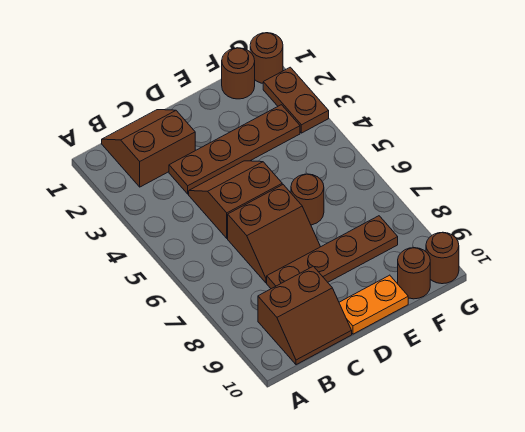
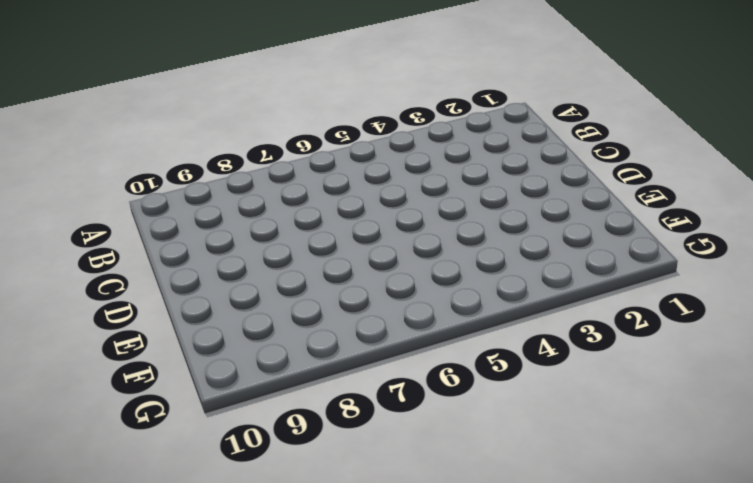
none -> brown 2x2 slope [102,110,195,187]
none -> brown 2x2 slope [258,266,352,365]
none -> brown 1x4 plate [169,105,300,194]

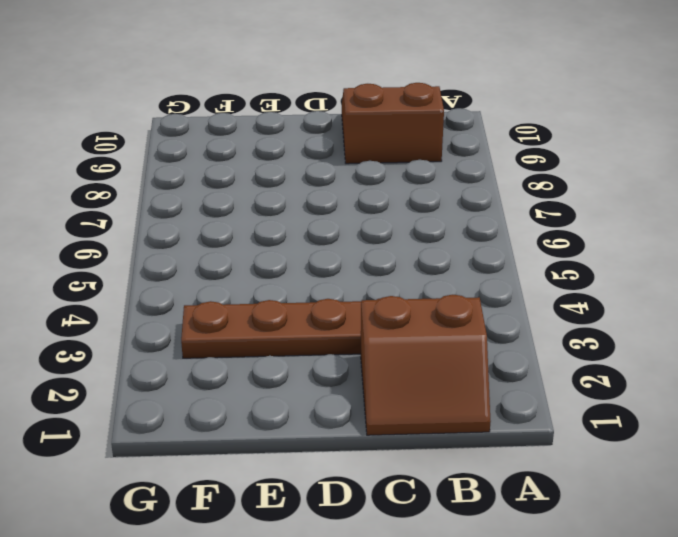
none -> brown 2x2 slope [189,161,282,238]
none -> brown 2x2 slope [228,185,320,283]
none -> brown 1x4 plate [267,216,398,289]

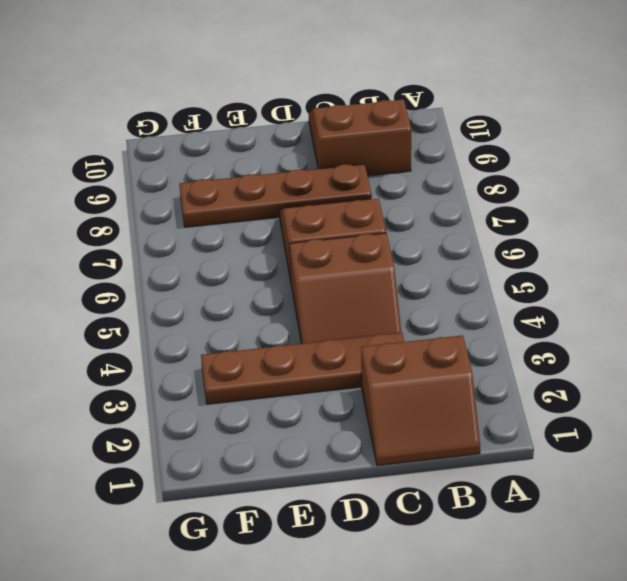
none -> orange 1x2 plate [339,275,408,334]
none -> brown 1x1 round brick [291,174,324,225]
none -> brown 1x1 round brick [222,48,255,99]

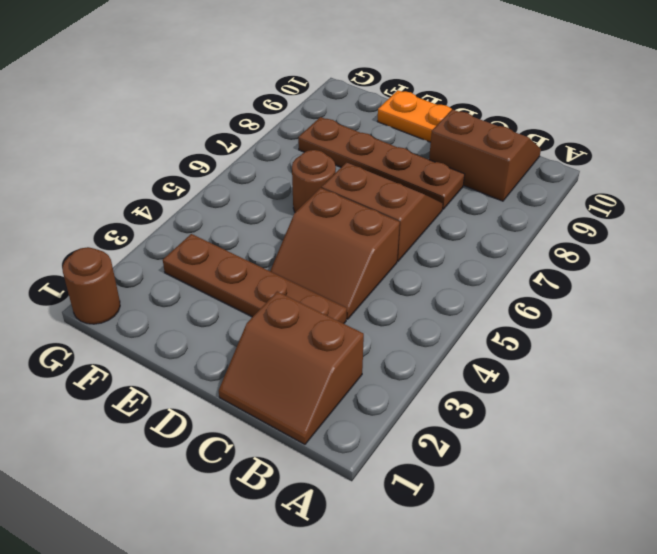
none -> brown 1x1 round brick [222,48,255,99]
none -> brown 1x1 round brick [398,248,430,299]
none -> brown 1x2 plate [263,67,329,133]

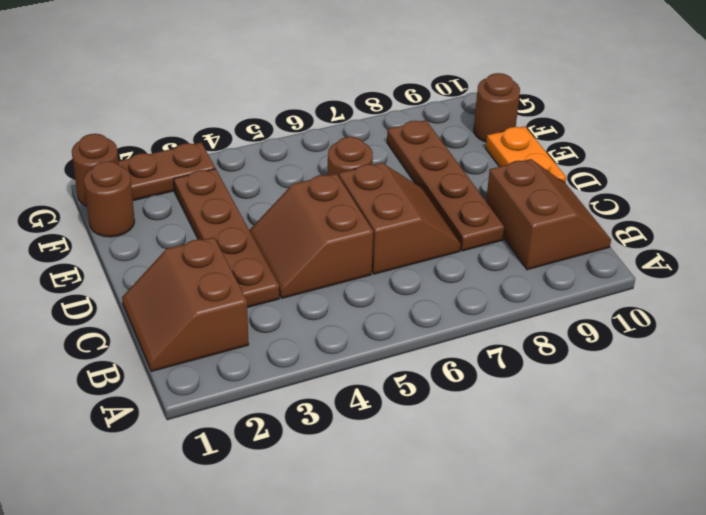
none -> brown 1x1 round brick [426,232,459,284]

